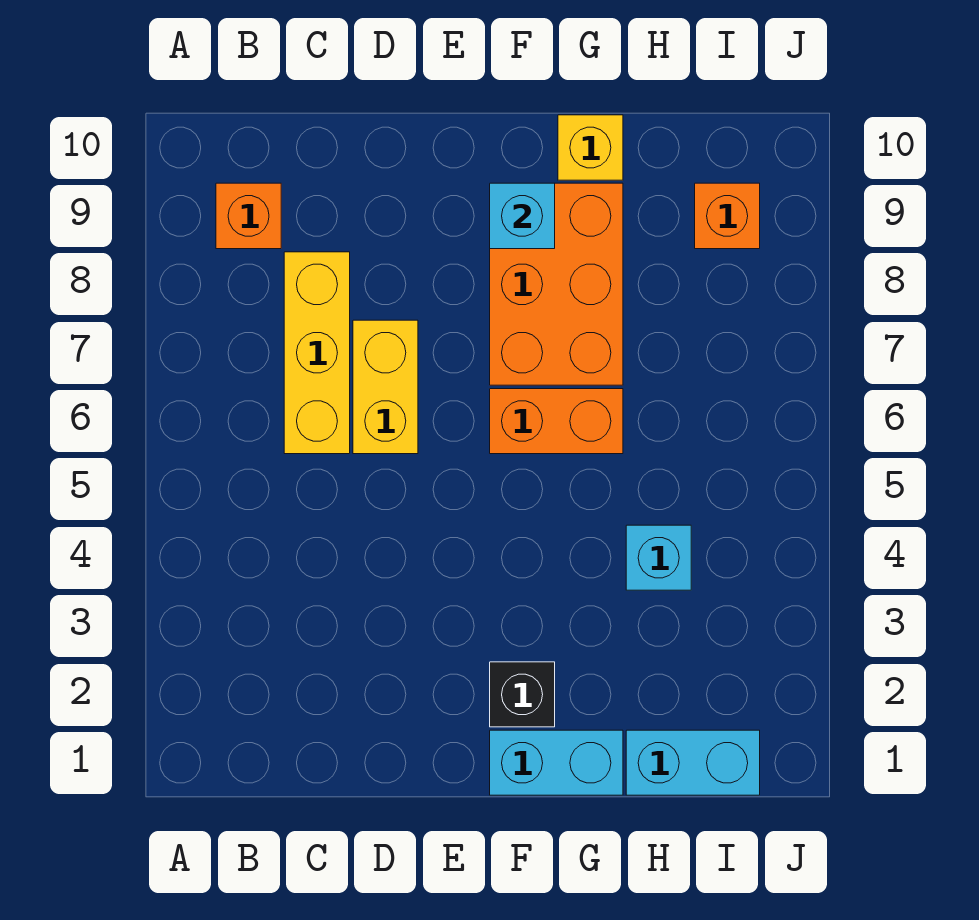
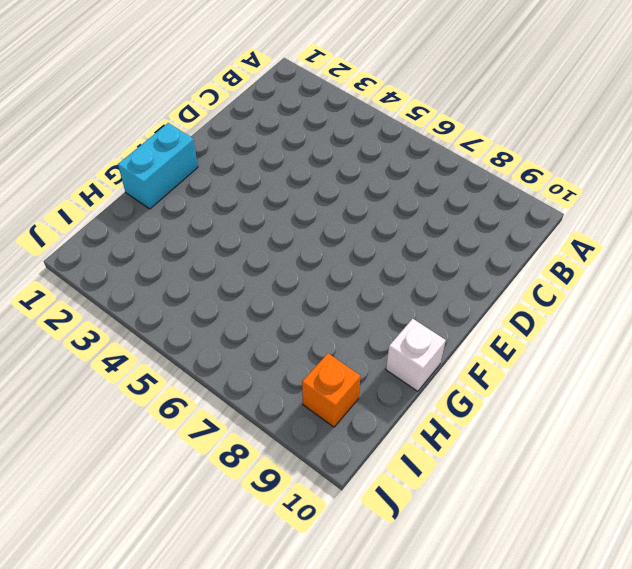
white 1x1 brick [386,319,446,391] -> yellow 1x1 brick [558,115,623,180]
none -> orange 1x1 brick [216,183,281,249]
none -> yellow 1x3 brick [284,252,350,454]
none -> yellow 1x2 brick [353,320,418,454]

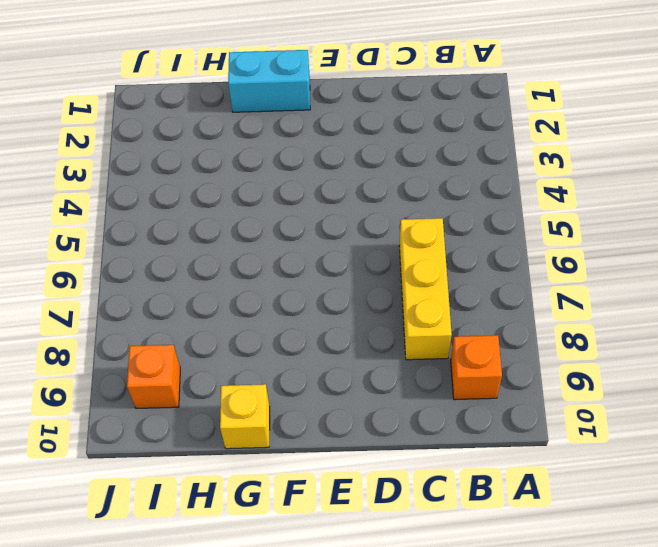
none -> yellow 1x2 brick [353,320,418,454]
none -> black 1x1 brick [490,662,555,727]
none -> orange 1x2 brick [490,389,623,454]

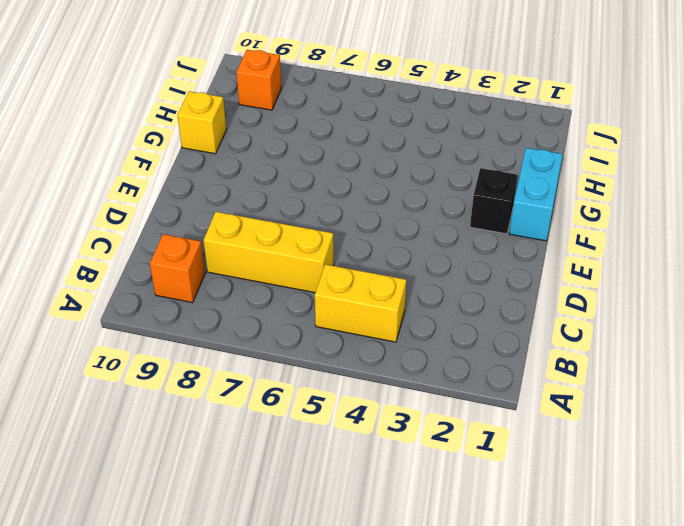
yellow 1x2 brick [315,264,406,342] -> yellow 1x2 brick moved to [353,320,418,454]
none -> orange 1x2 brick [490,389,623,454]
none -> orange 2x3 brick [490,183,623,385]
none -> cyan 1x2 brick [626,730,760,795]

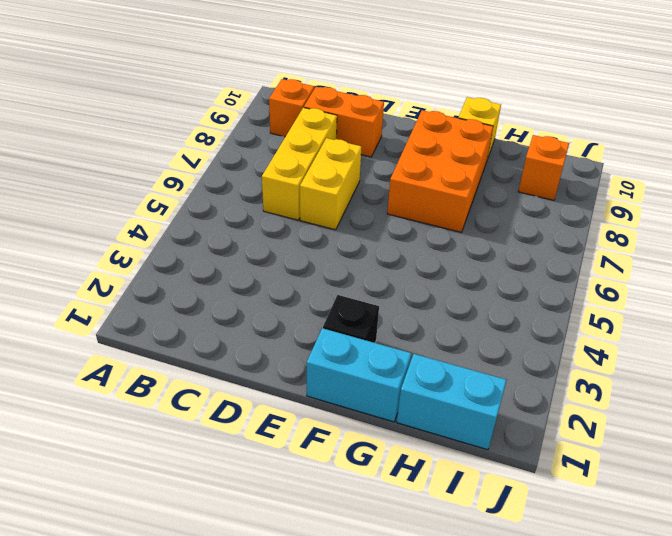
orange 1x2 brick [304,87,384,157] -> orange 1x2 brick moved to [490,389,623,454]
none -> cyan 1x1 brick [626,525,691,590]
none -> cyan 1x1 brick [490,183,555,249]

